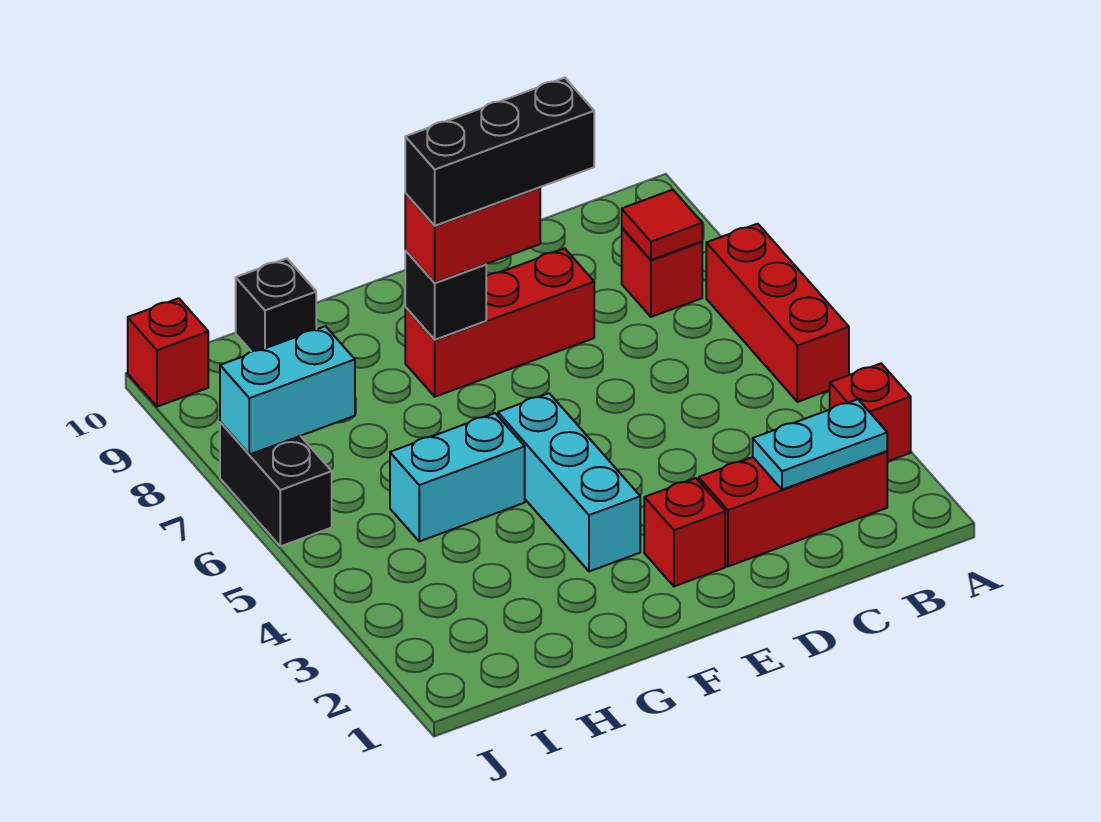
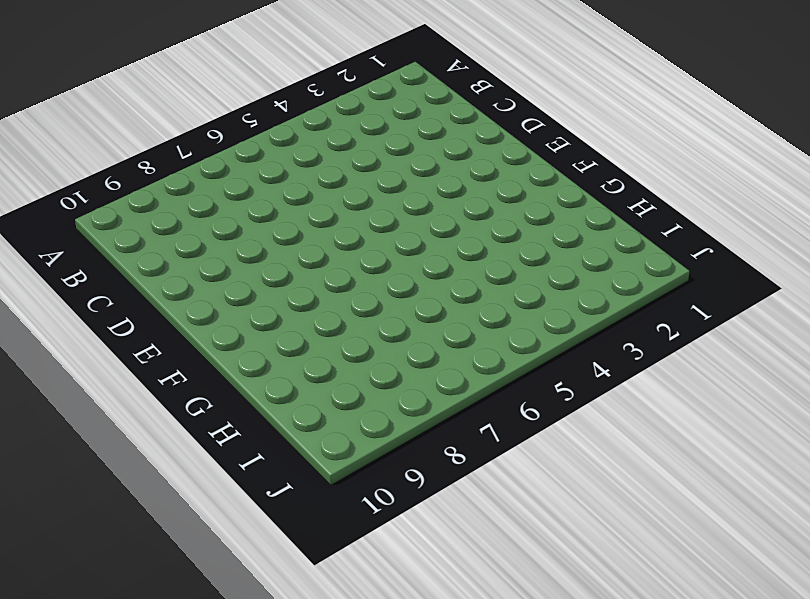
none -> red 1x1 brick [830,364,911,461]
none -> red 1x3 brick [706,224,849,402]
none -> red 1x3 brick [699,451,887,566]

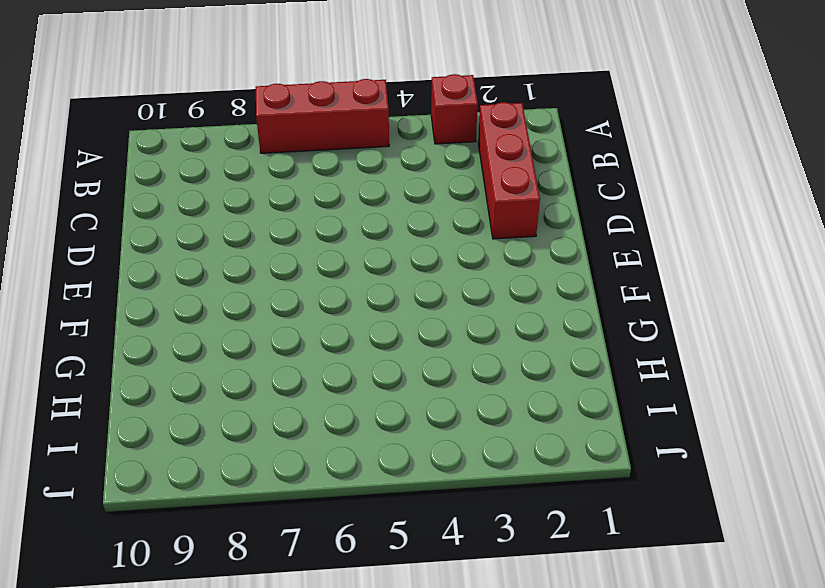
none -> red 1x1 brick [622,228,702,317]
none -> red 1x3 brick [405,249,594,397]
none -> red 1x1 brick [644,478,725,586]

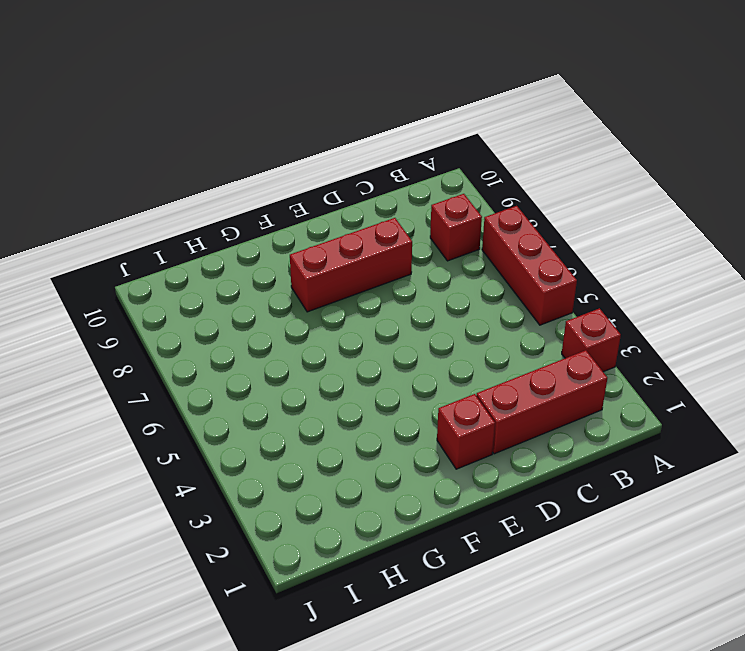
none -> cyan 1x3 brick [498,393,640,571]
none -> cyan 1x2 brick [390,413,525,541]
none -> black 1x1 brick [236,259,316,352]

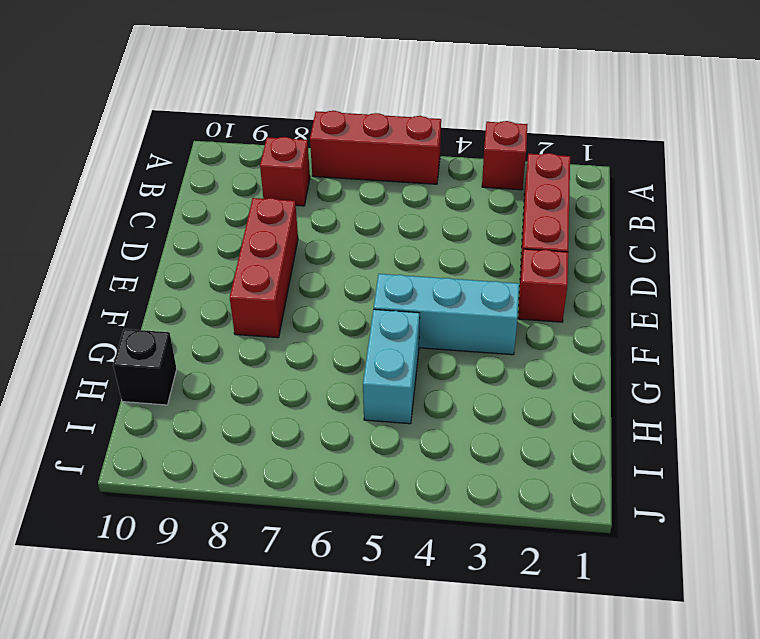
none -> black 1x2 brick [220,422,332,546]
none -> red 1x1 brick [128,298,208,407]
none -> cyan 1x2 plate [753,399,887,490]

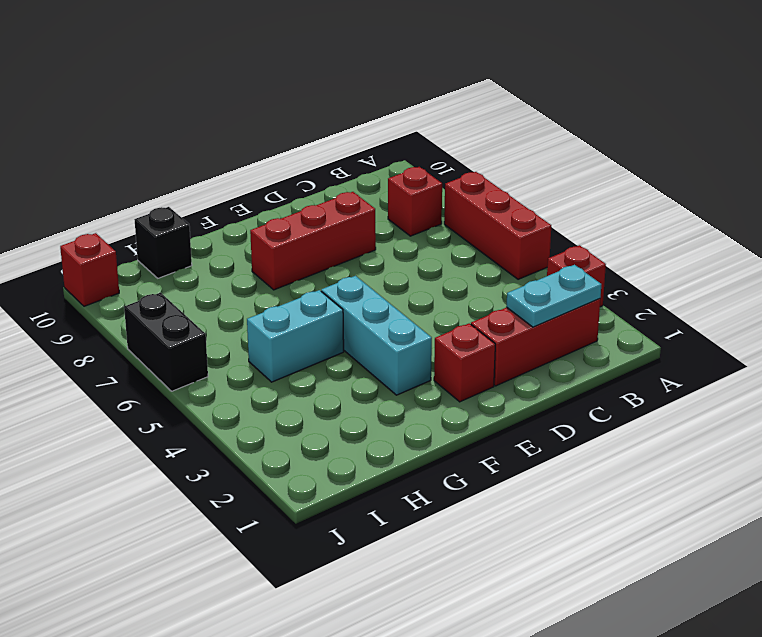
none -> red 1x1 tile [622,190,702,260]
none -> black 1x1 brick [405,251,486,340]
none -> cyan 1x2 brick [220,326,355,455]

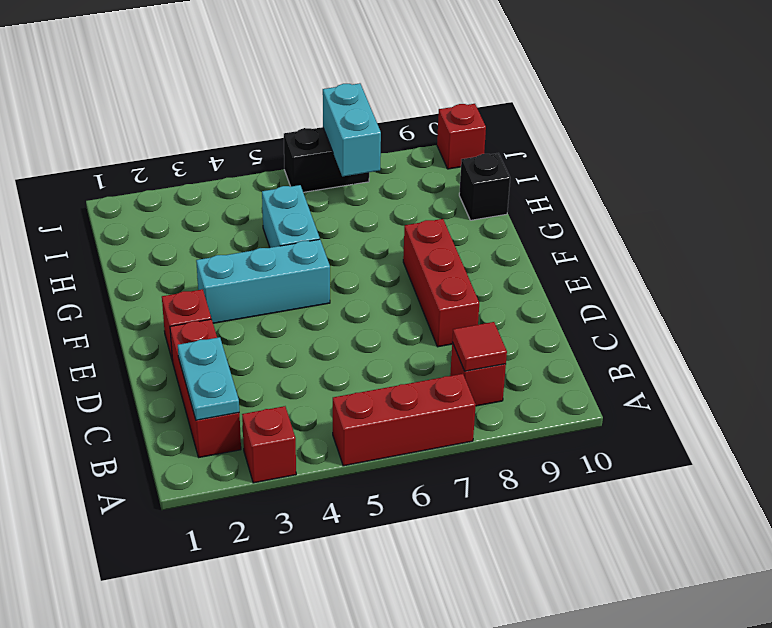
none -> black 1x1 brick [405,251,486,340]
none -> red 1x2 brick [405,187,540,283]
none -> black 1x3 brick [405,78,594,226]

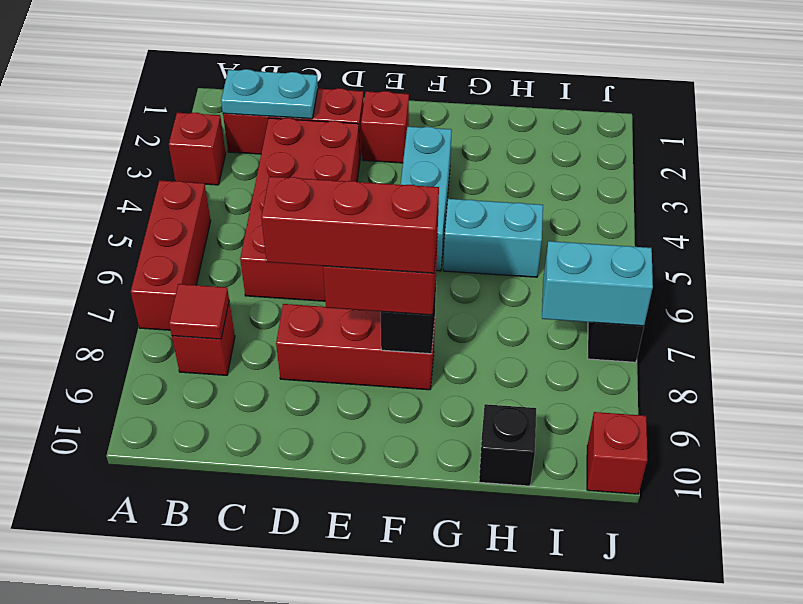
red 2x4 brick [240,118,360,301] -> none
red 1x3 brick [261,176,439,273] -> black 1x3 brick [405,78,594,226]

